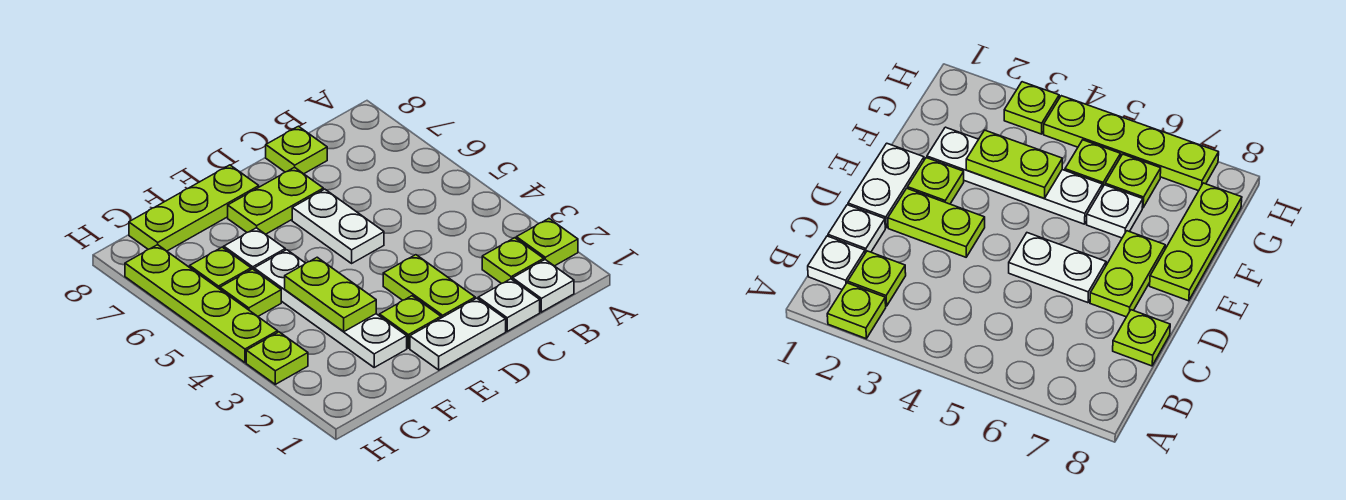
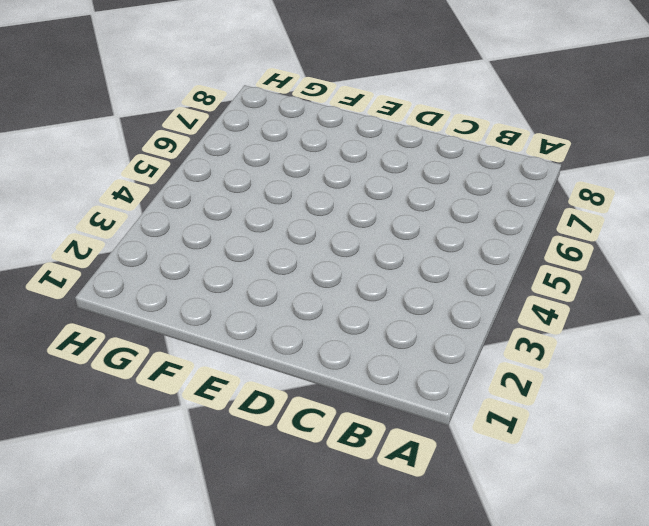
none -> lime 1x1 plate [516,219,578,266]
none -> white 1x1 plate [513,260,574,312]
none -> lime 1x1 plate [482,238,544,284]

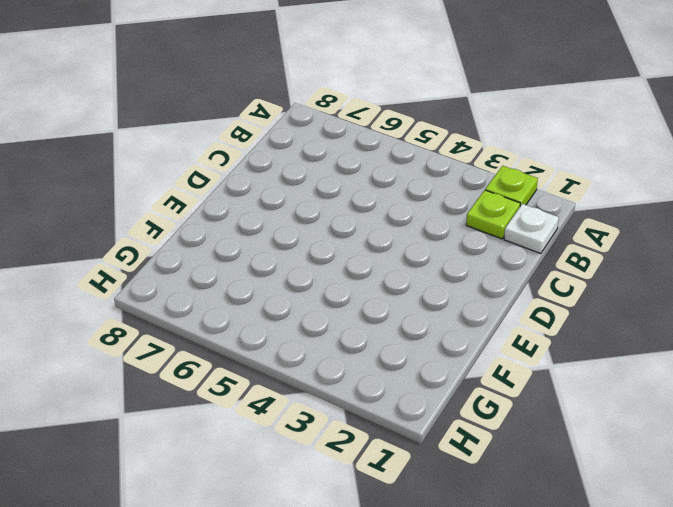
none -> white 1x1 plate [478,279,540,331]
none -> lime 1x1 plate [266,126,327,174]
none -> white 1x2 plate [410,298,506,370]

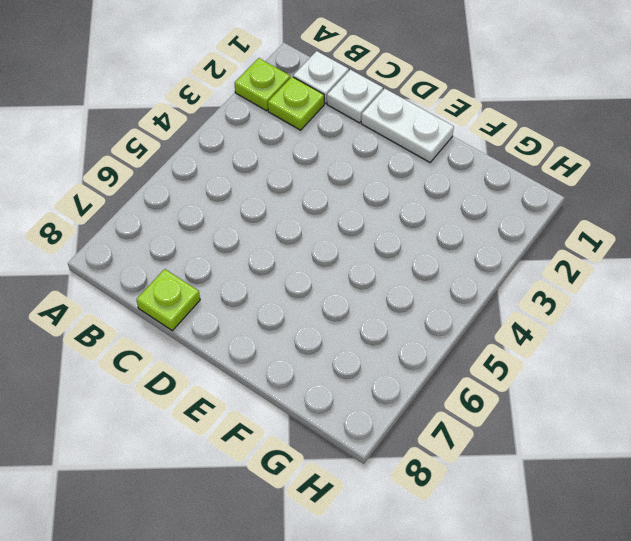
none -> lime 1x2 plate [383,255,475,318]
none -> white 1x2 plate [292,189,384,263]
none -> lime 1x2 plate [228,167,323,234]

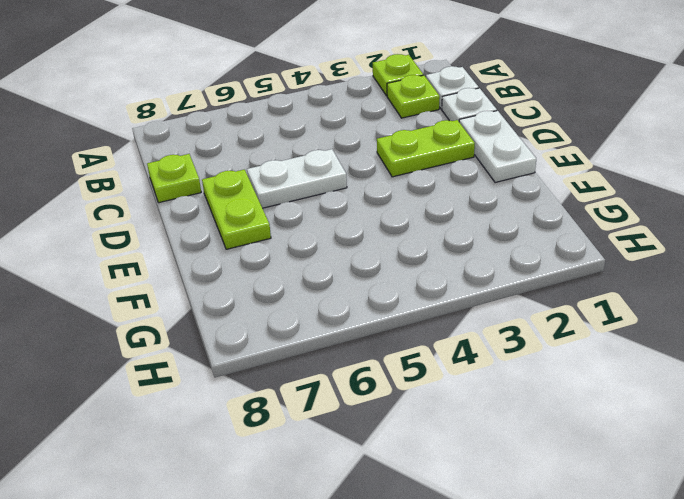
none -> lime 1x1 plate [380,296,441,348]
none -> lime 1x3 plate [129,165,259,251]
none -> white 1x4 plate [254,250,407,367]

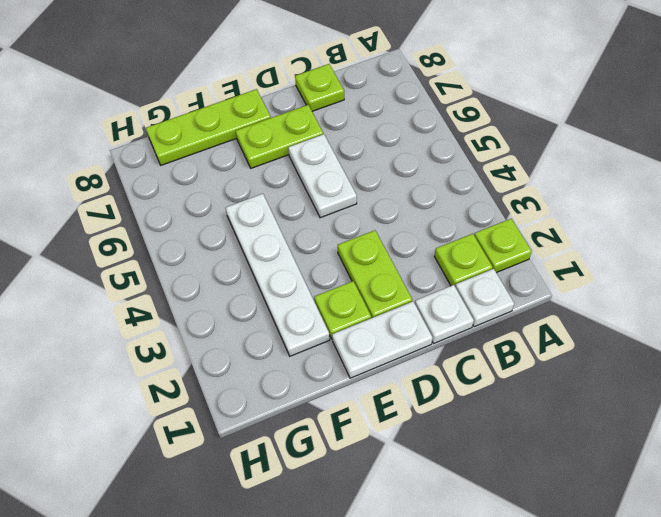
none -> white 1x1 plate [224,228,285,270]
none -> lime 1x1 plate [220,269,281,316]
none -> lime 1x1 plate [190,247,251,289]

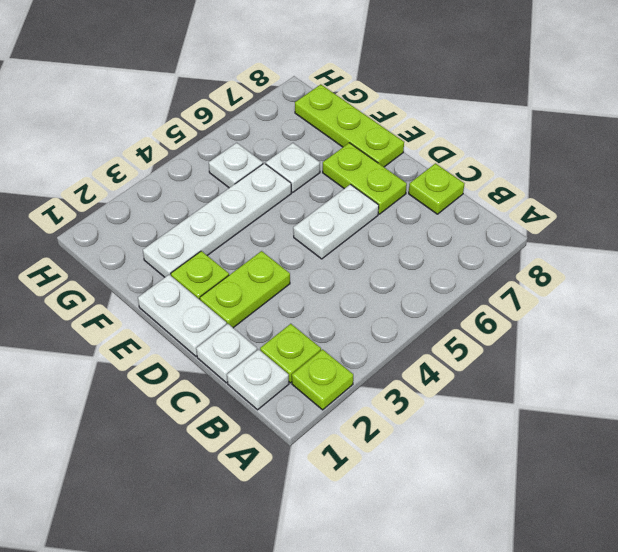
white 1x1 plate [209,143,263,188] -> lime 1x1 plate [220,269,281,316]
none -> lime 1x1 plate [190,247,251,289]
none -> lime 1x1 plate [246,332,308,384]
none -> lime 1x4 plate [125,245,278,363]

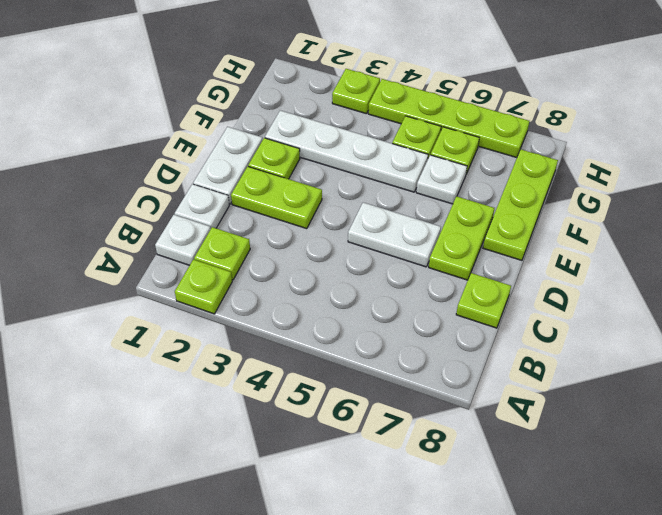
none -> lime 1x2 plate [285,257,376,332]

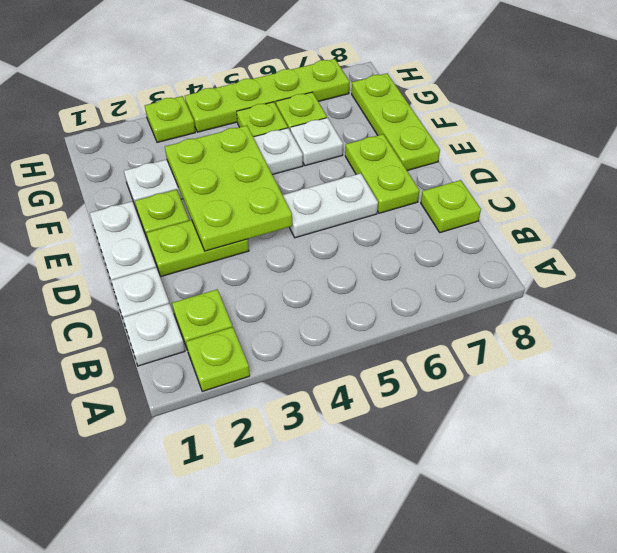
lime 2x3 plate [165,125,292,251] -> lime 1x2 plate [285,257,376,332]

